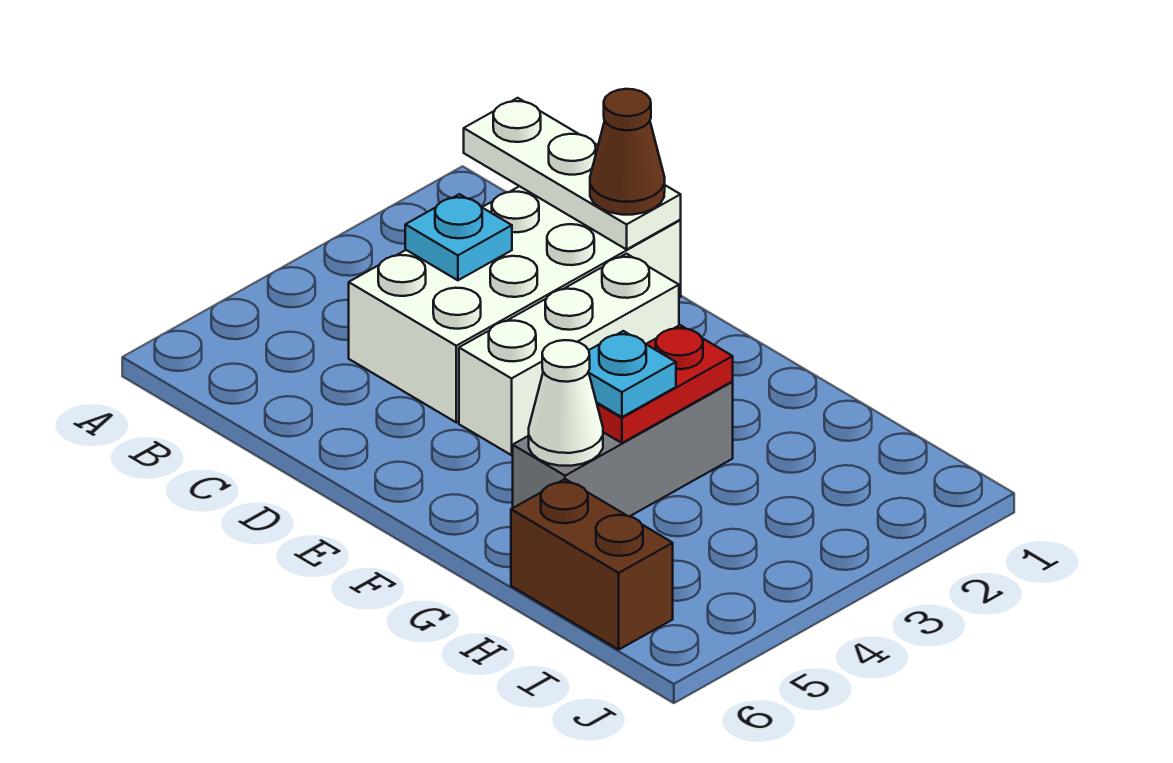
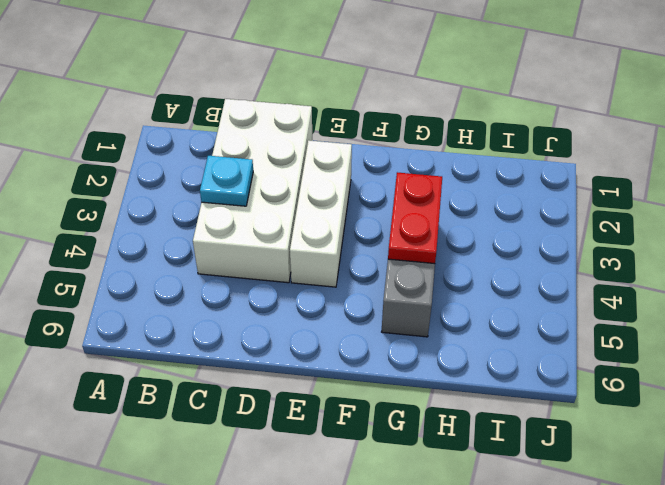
none -> brown 1x2 brick [511,479,673,649]
none -> white 1x3 plate [464,98,681,249]

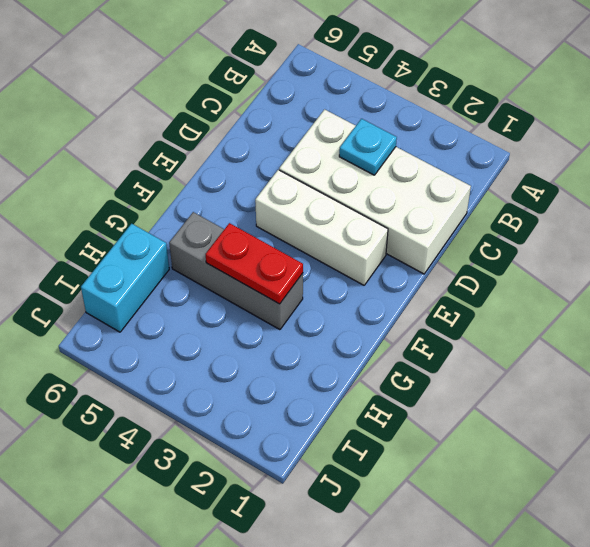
cyan 1x2 brick [81,224,169,332] -> brown 1x2 brick [511,479,673,649]
none -> white 1x3 plate [464,98,681,249]
none -> white 1x1 cone [529,340,603,466]

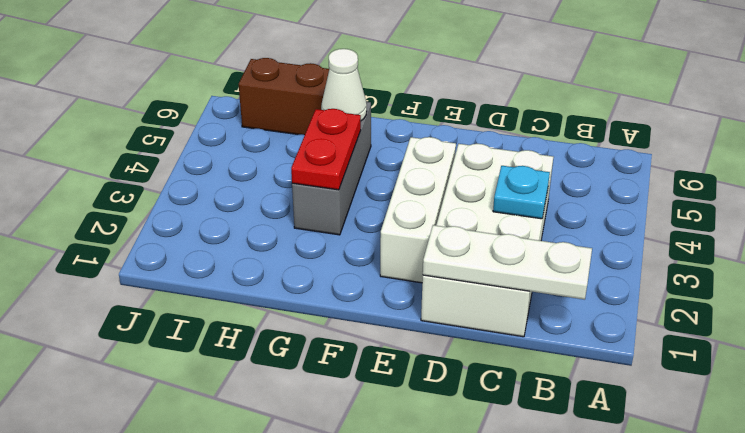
none -> brown 1x1 cone [590,89,665,215]
none -> cyan 1x1 plate [589,331,676,417]

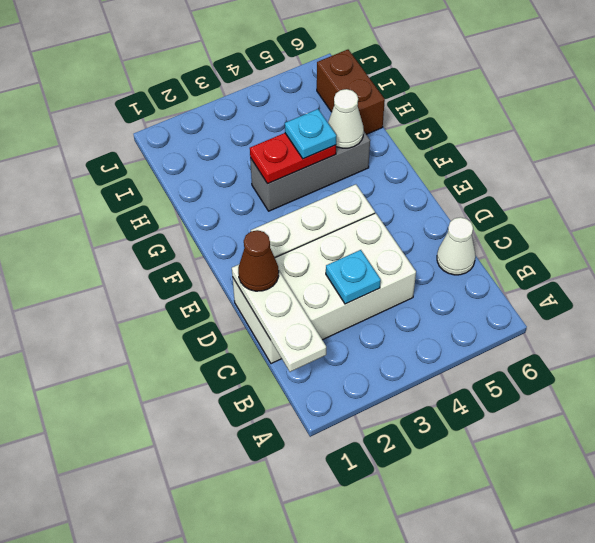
white 1x1 cone [437,217,475,275] -> none

